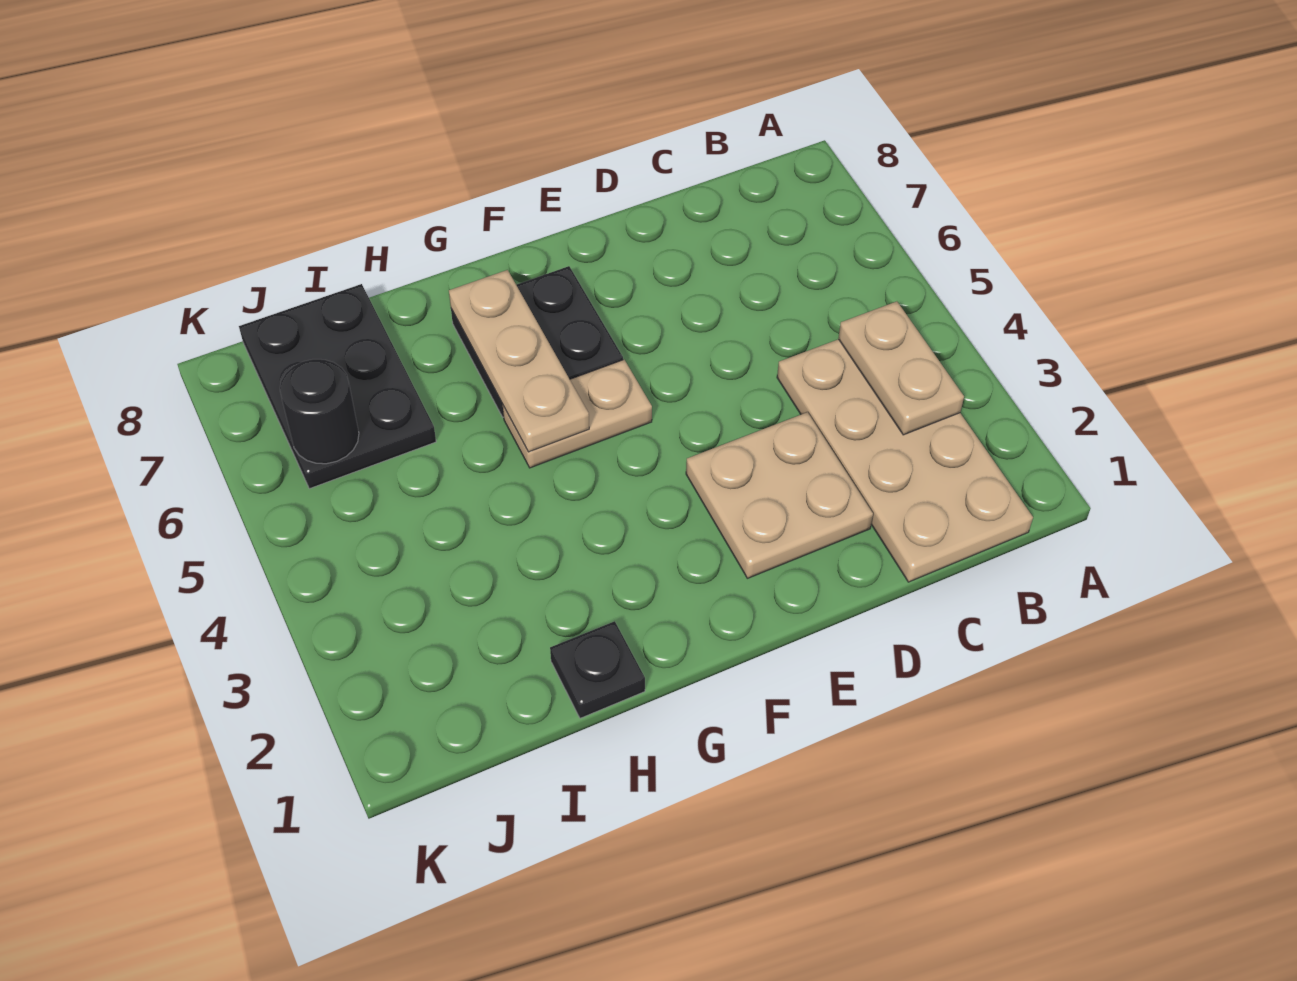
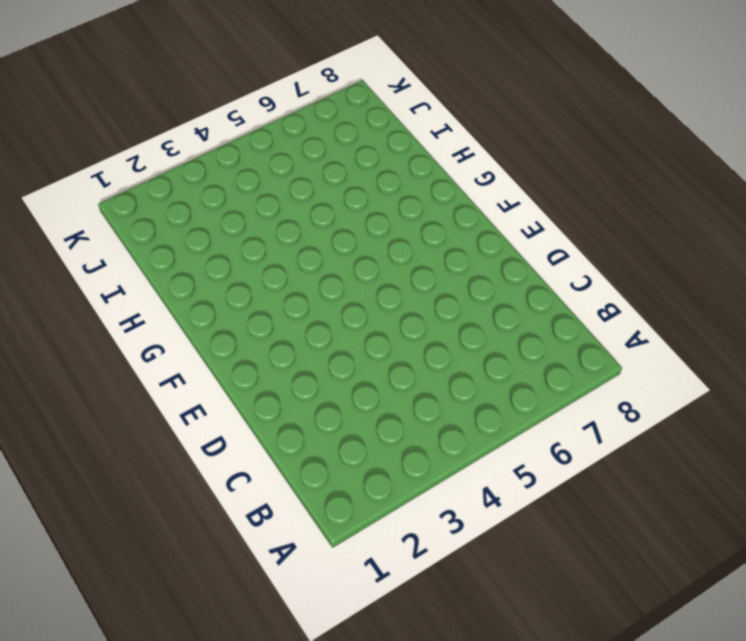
none -> tan 2x4 plate [777,339,1033,582]
none -> tan 2x2 plate [686,412,873,578]

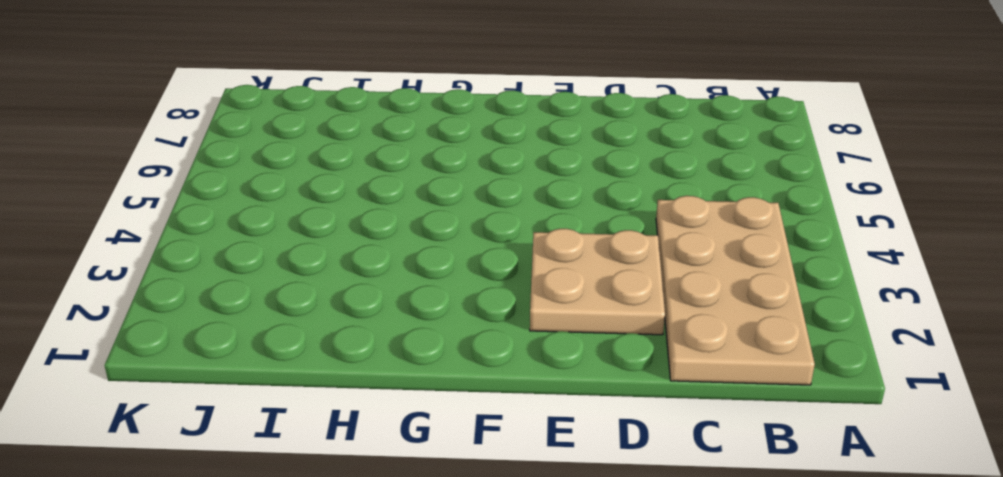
none -> tan 1x2 plate [503,360,652,468]
none -> black 2x2 plate [451,266,623,417]

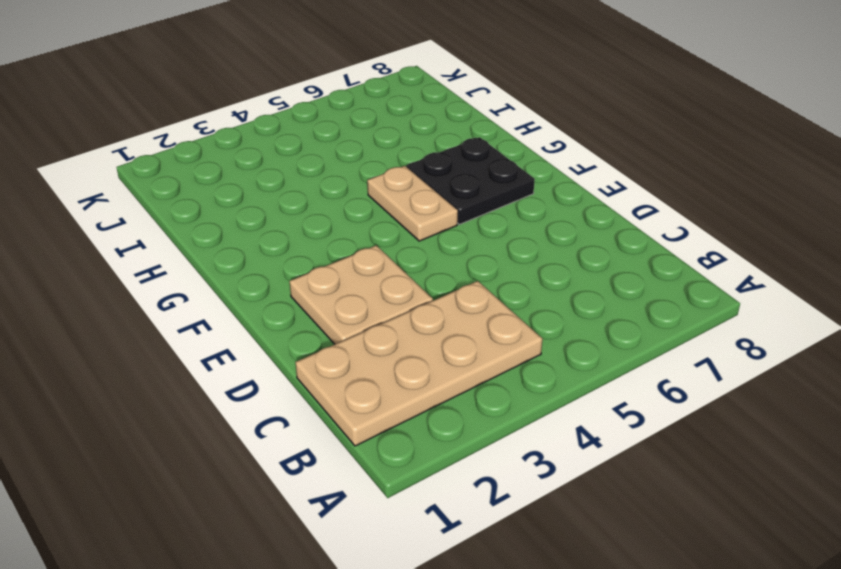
none -> black 1x1 plate [550,621,645,718]
none -> black 2x3 plate [239,284,436,489]

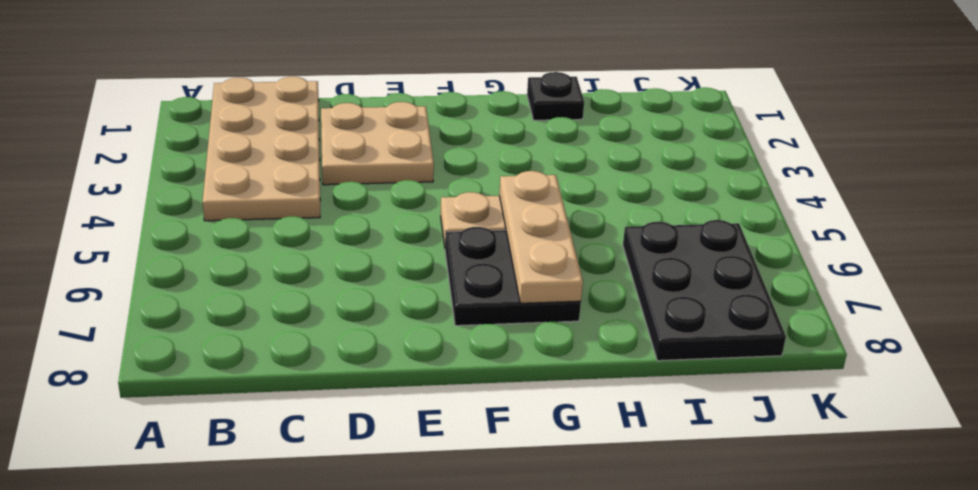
none -> tan 1x2 plate [838,301,964,435]
none -> black 1x1 round brick [280,359,359,464]

